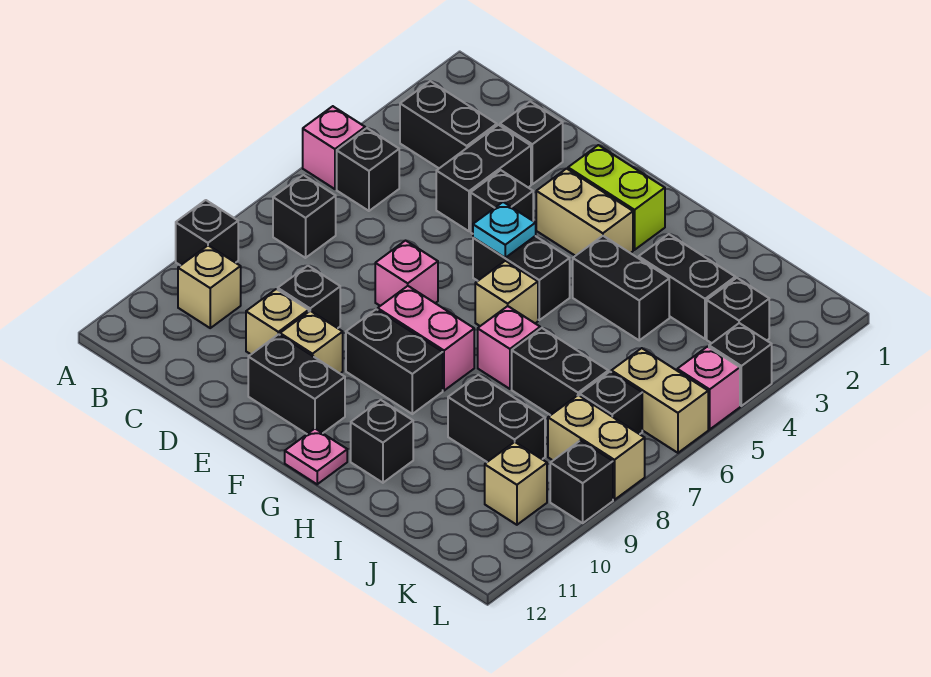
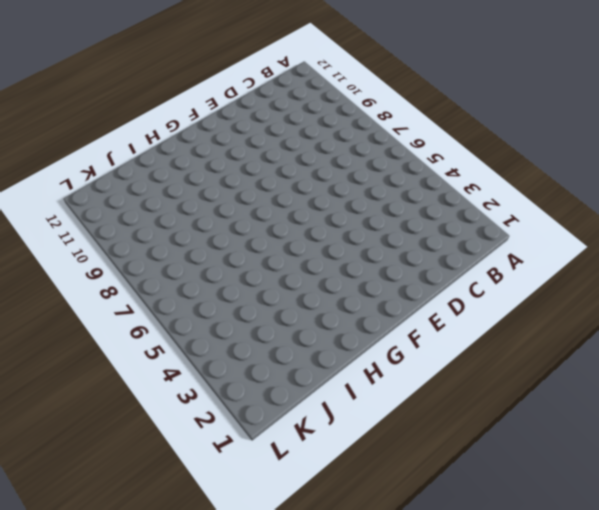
none -> pink 1x1 brick [303,106,365,189]
none -> black 1x1 brick [176,200,238,266]
none -> black 1x2 brick [400,81,497,168]
none -> black 1x1 brick [337,128,399,211]

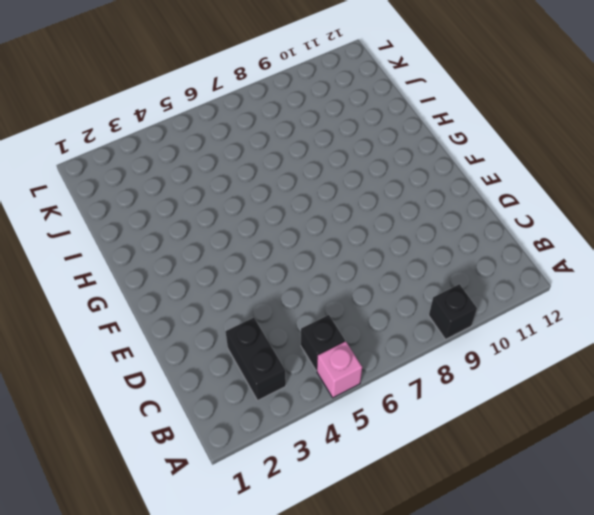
none -> black 1x1 brick [273,175,336,258]
none -> tan 1x1 brick [178,245,241,328]
none -> black 1x1 brick [500,101,563,184]
none -> black 1x2 brick [436,125,531,231]

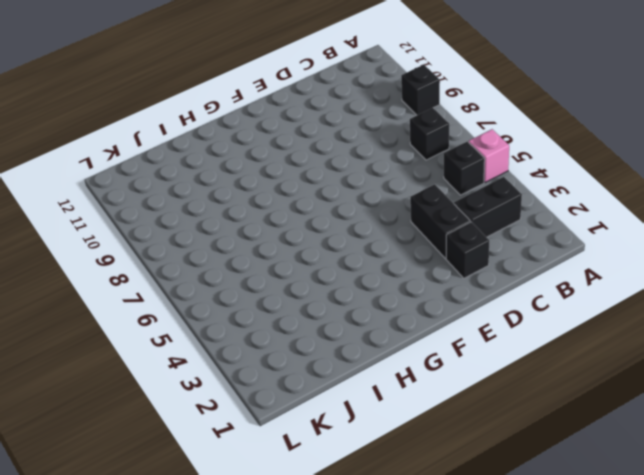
none -> tan 1x1 brick [178,245,241,328]
none -> black 1x1 brick [277,266,340,328]
none -> tan 1x1 brick [246,289,309,354]
none -> black 1x1 brick [471,170,533,234]

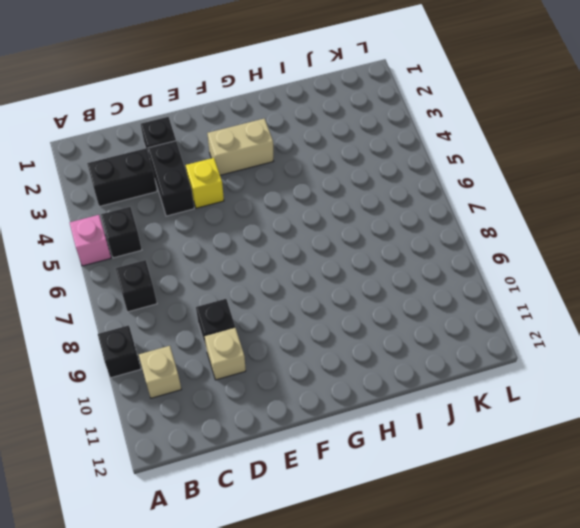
yellow 1x1 brick [186,158,224,208] -> black 1x1 brick [471,170,533,234]
none -> pink 1x1 brick [375,241,438,306]
none -> tan 1x1 brick [280,311,343,373]
none -> black 1x2 brick [248,334,345,434]
none -> lime 1x2 brick [568,145,665,250]

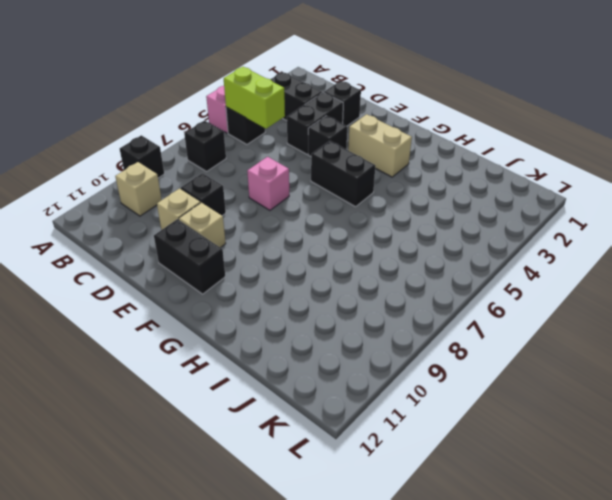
lime 1x2 brick [224,67,285,129] -> lime 1x2 brick moved to [568,145,665,250]
none -> pink 1x2 brick [378,286,474,391]
none -> black 1x2 brick [346,309,443,414]
none -> tan 1x1 brick [475,261,538,326]
none -> pink 1x1 plate [285,429,347,484]

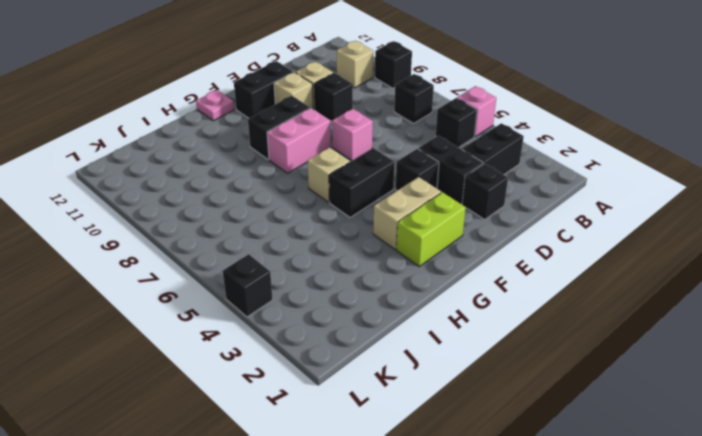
none -> black 1x2 brick [573,236,669,340]
none -> pink 1x1 brick [478,306,540,389]
none -> black 1x1 brick [351,400,413,483]
none -> black 1x2 brick [639,234,735,339]

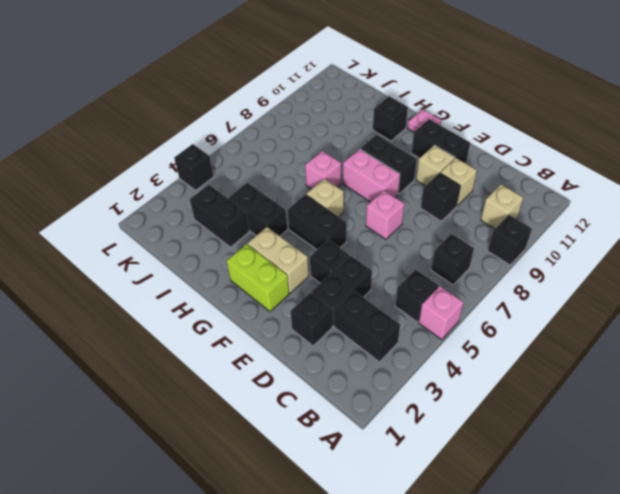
none -> black 1x2 brick [512,328,608,415]
none -> black 1x2 brick [448,375,545,462]
none -> black 1x1 brick [707,278,769,343]
none -> tan 1x2 brick [611,348,708,453]

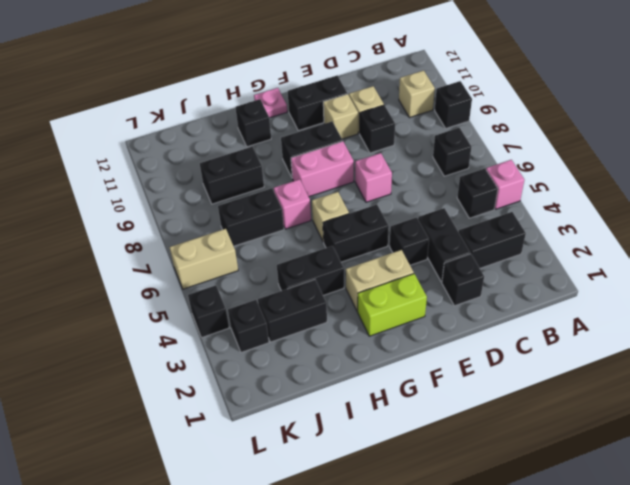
none -> black 1x1 brick [580,372,642,434]
none -> tan 1x2 brick [548,395,645,500]
none -> tan 1x1 brick [485,442,547,525]
none -> pink 1x1 brick [677,347,740,429]

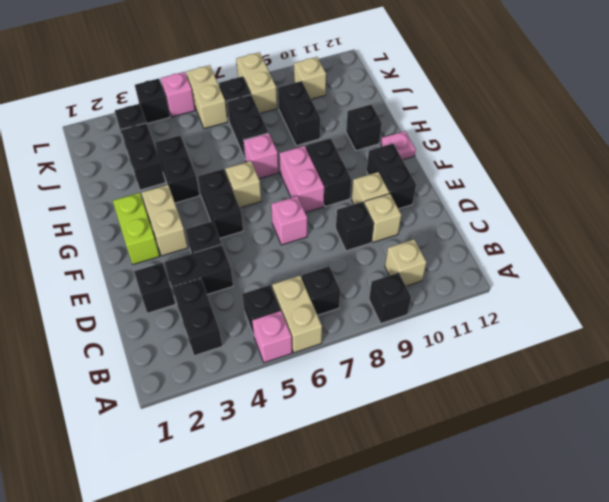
tan 1x2 brick [272,276,322,353] -> none
none -> black 1x1 brick [550,440,613,523]
none -> cyan 1x1 plate [473,202,536,258]

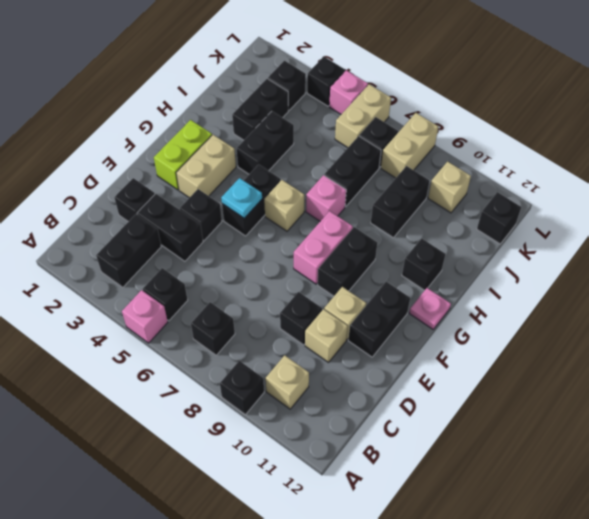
black 1x1 brick [477,192,521,244] -> black 1x1 brick moved to [550,440,613,523]
none -> pink 1x1 brick [375,241,438,306]

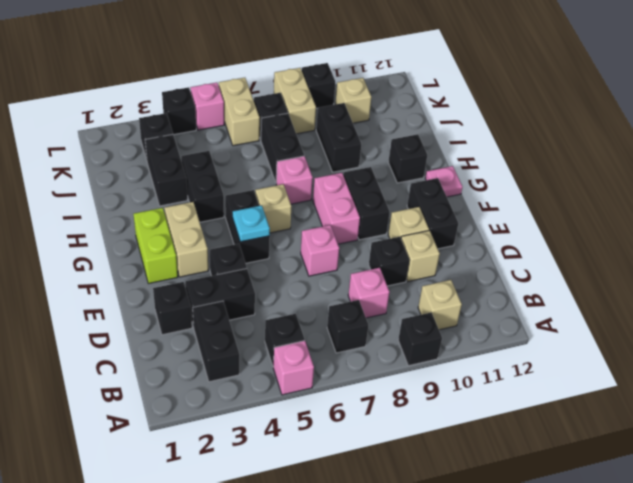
pink 1x1 brick [348,268,389,318] -> none

